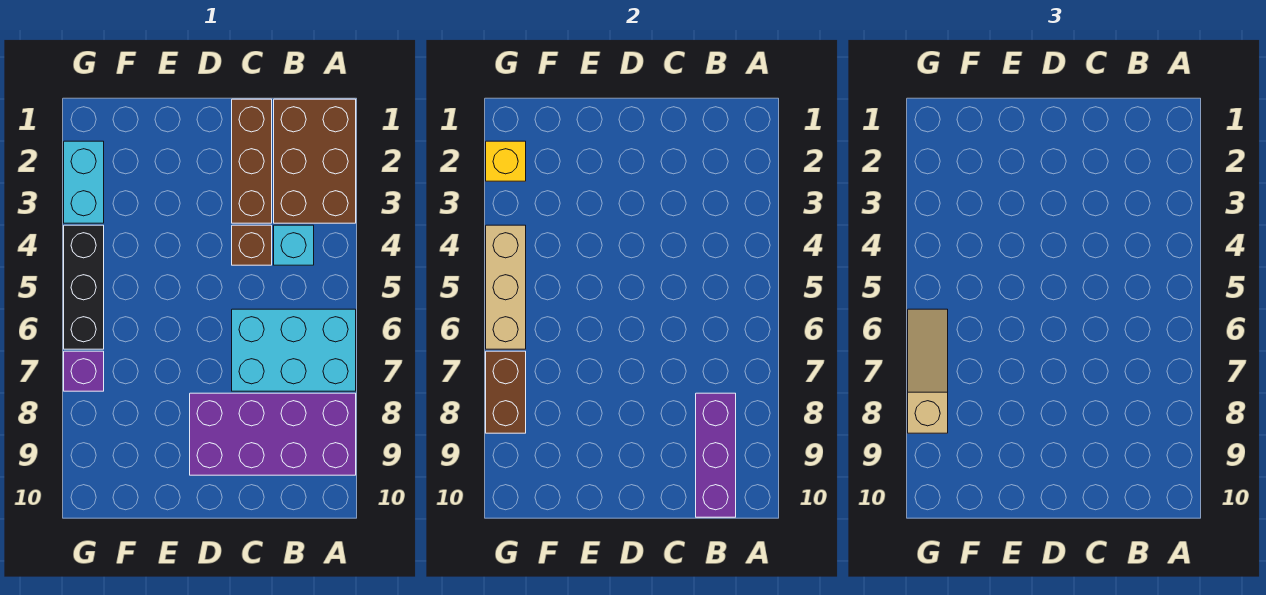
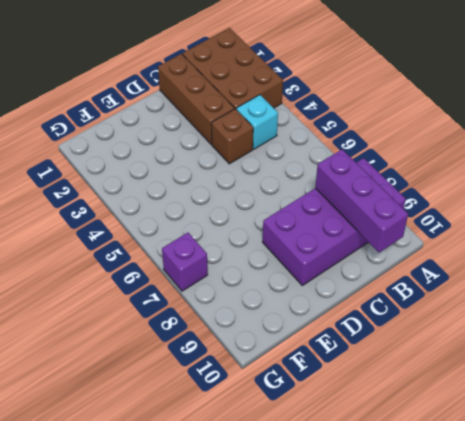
none -> cyan 2x3 brick [232,309,356,391]
none -> cyan 1x2 brick [64,141,104,223]
none -> black 1x3 brick [64,225,104,349]

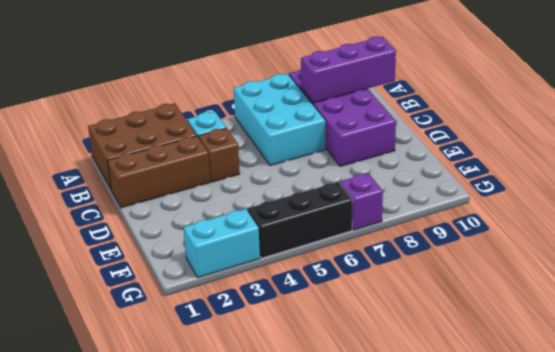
none -> yellow 1x1 brick [486,141,526,181]
none -> tan 1x3 brick [486,225,526,349]
none -> brown 1x2 brick [486,351,526,433]

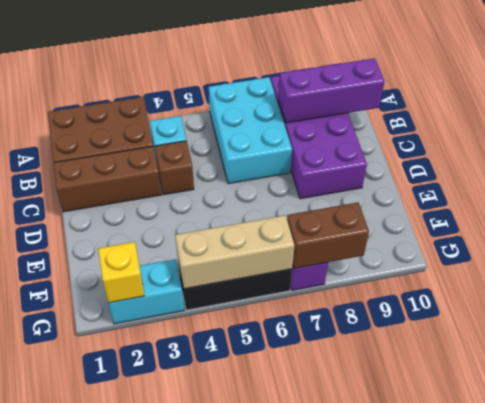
none -> tan 1x3 slope [908,309,948,433]

